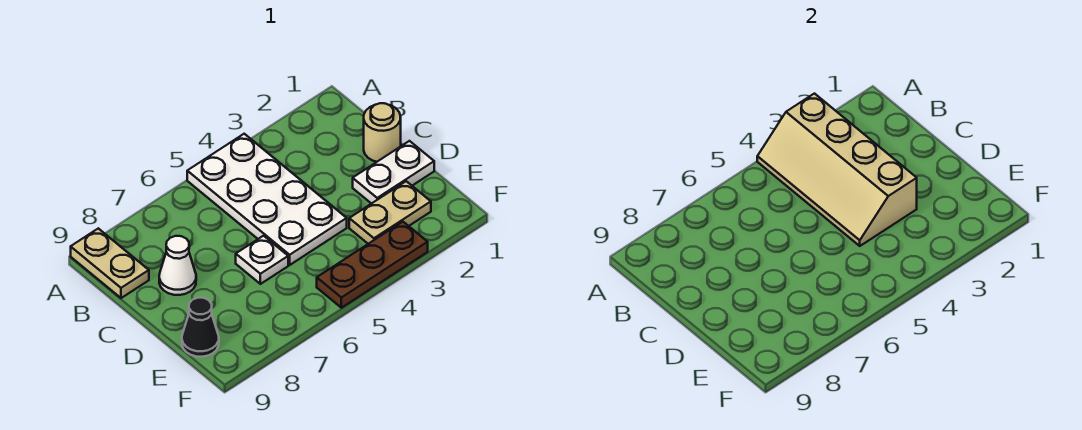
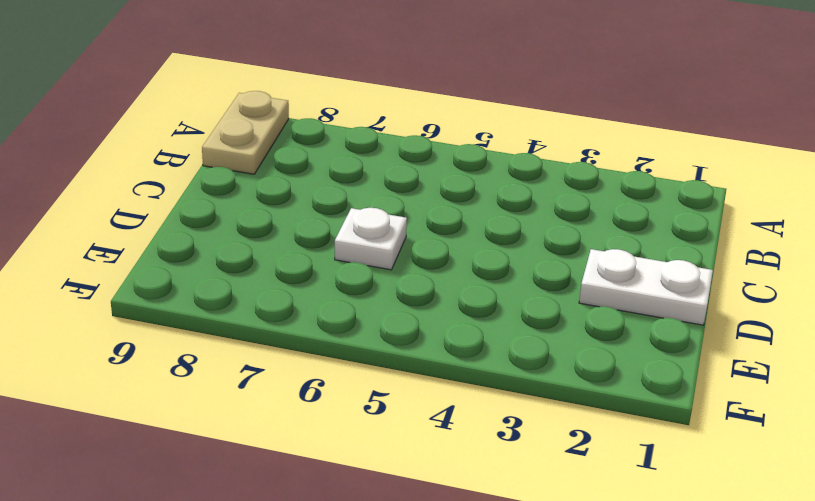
none -> white 2x4 plate [187,134,347,265]
none -> tan 1x1 round brick [364,103,401,162]

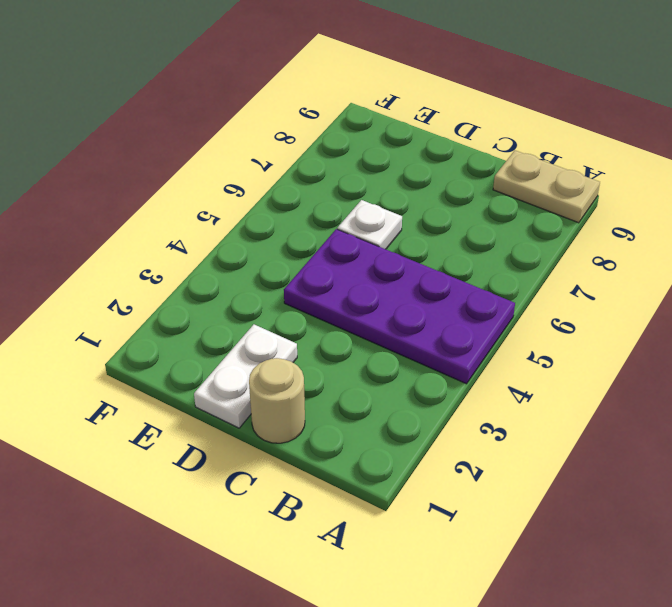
purple 2x4 plate [284,229,515,384] -> white 2x4 plate [187,134,347,265]
none -> white 1x1 cone [159,236,196,295]
none -> tan 1x2 plate [349,181,431,244]

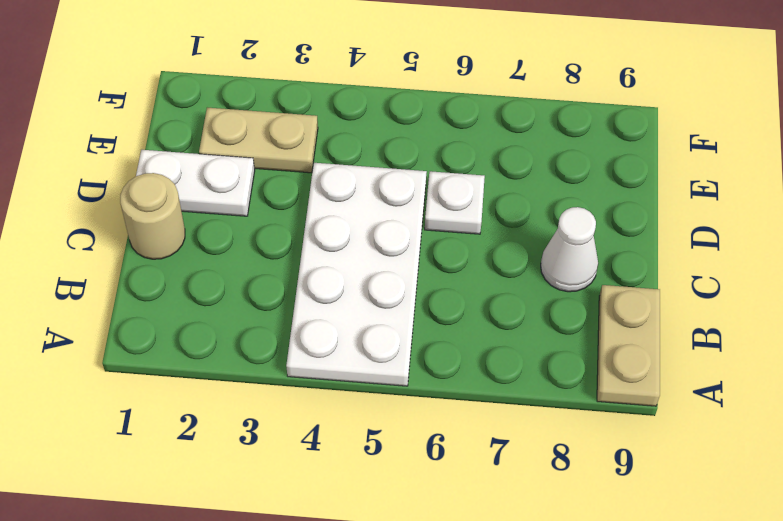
none -> black 1x1 cone [182,298,219,357]
none -> brown 1x3 plate [317,222,428,308]

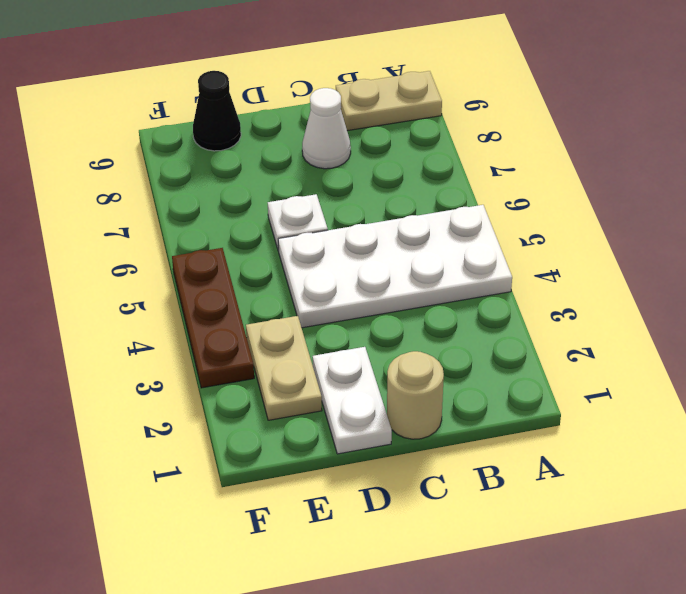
none -> tan 2x4 slope [757,94,917,246]

